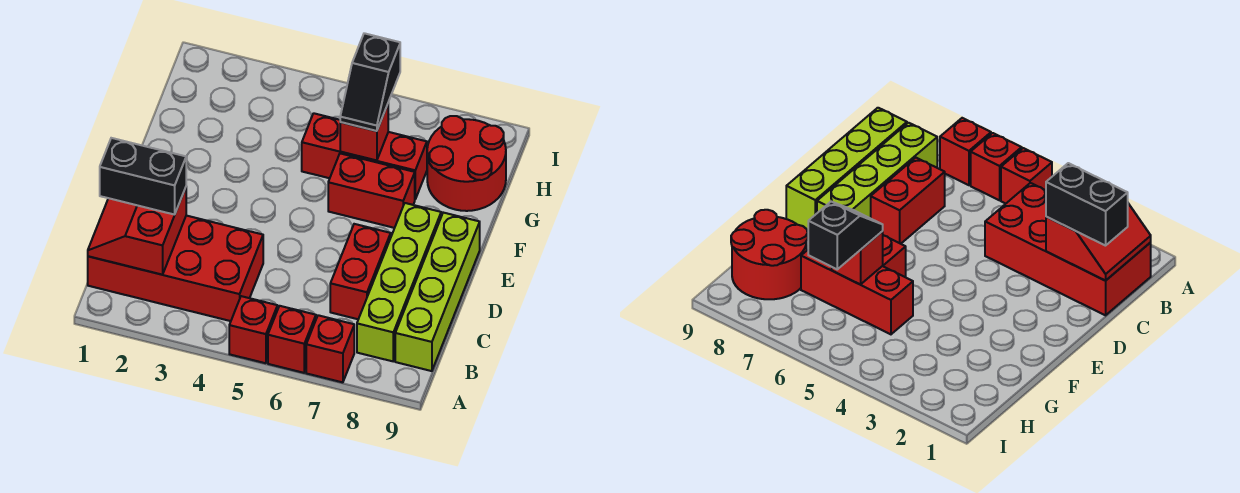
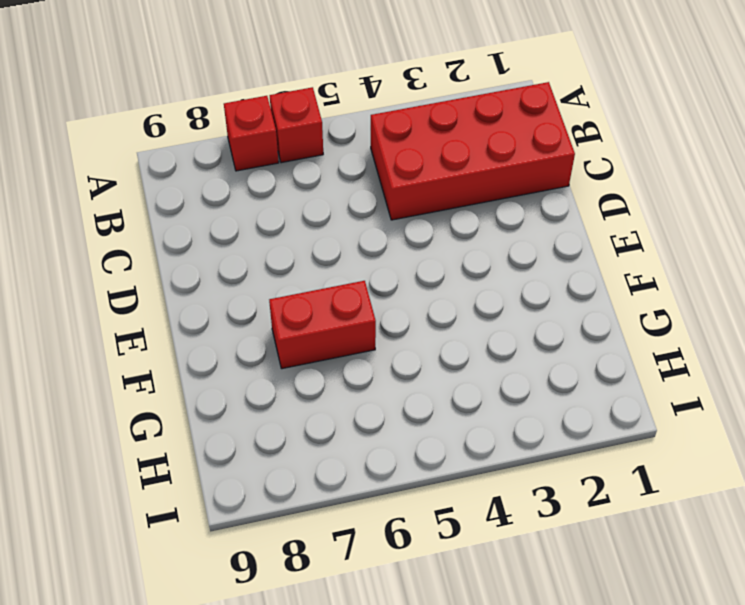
none -> red 1x1 brick [229,296,277,363]
none -> lime 1x4 brick [357,203,441,361]
none -> lime 1x4 brick [395,213,480,371]

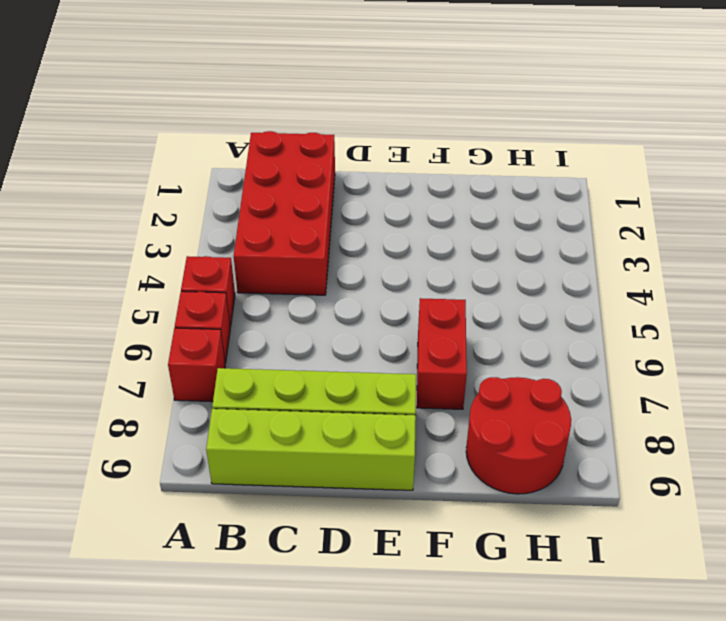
none -> red 1x2 brick [330,224,391,319]
none -> red 1x3 brick [302,113,427,199]
none -> red 2x2 slope [88,188,186,275]

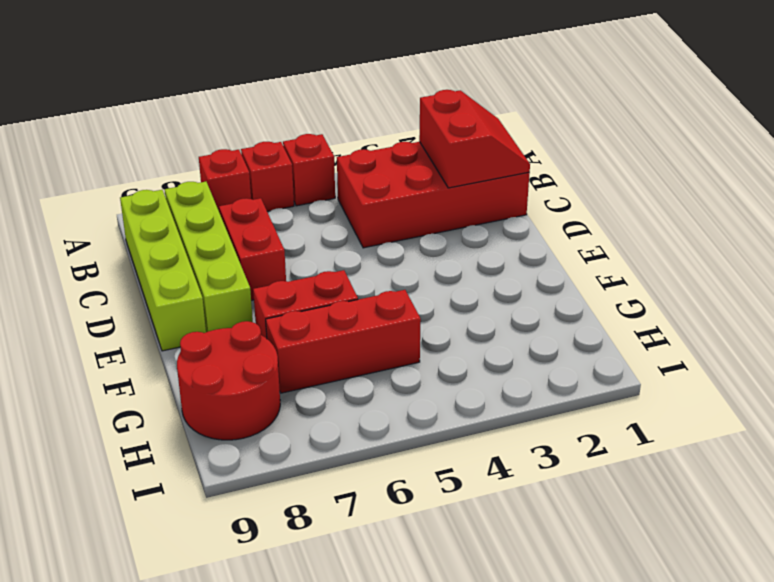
none -> red 1x1 brick [340,104,388,161]
none -> black 1x2 brick [100,138,186,215]
none -> black 1x2 slope [340,33,400,131]

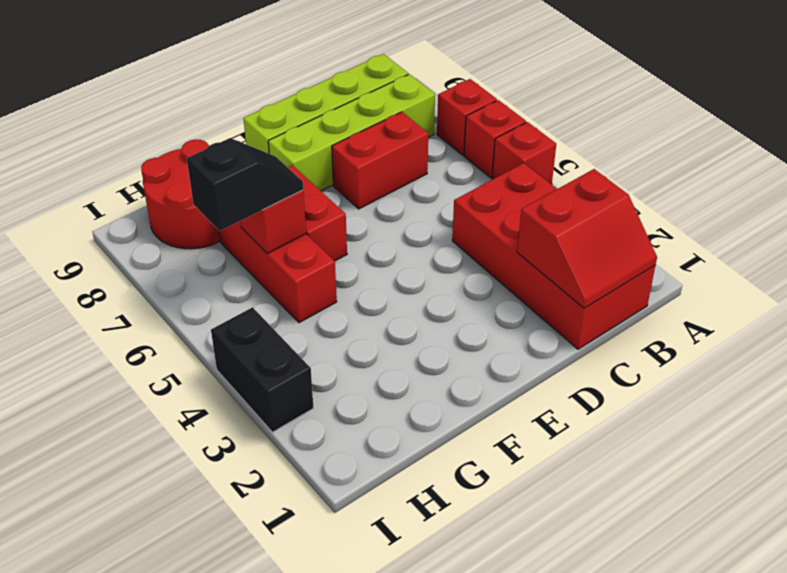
black 1x2 brick [211,307,313,432] -> black 1x2 brick moved to [100,138,186,215]

